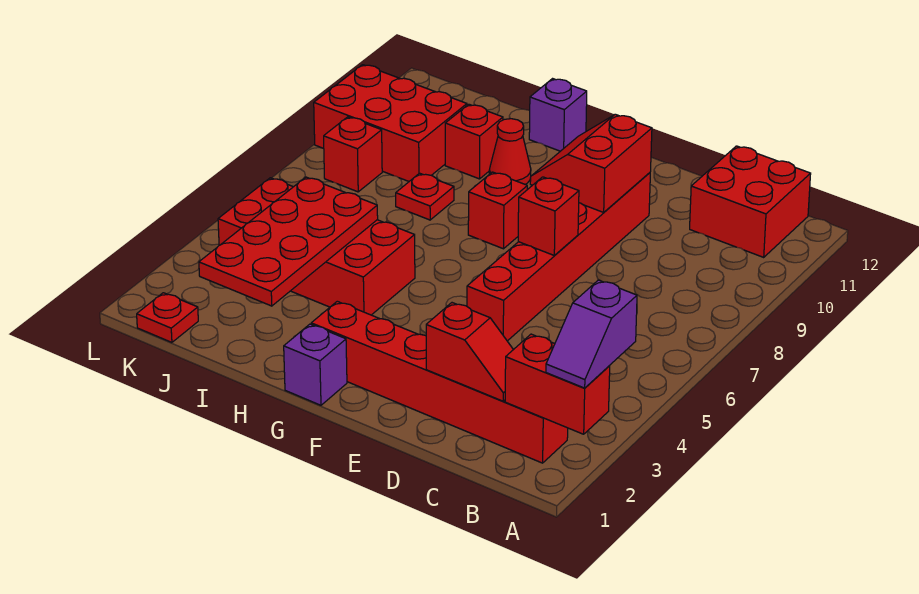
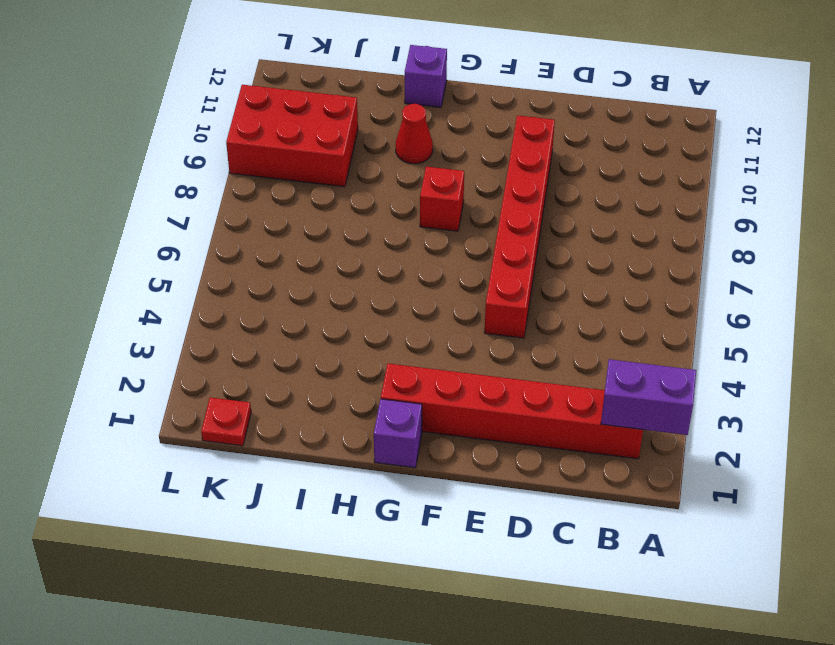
purple 1x2 brick [601,359,696,435] -> red 1x2 brick [505,334,610,434]
none -> red 2x2 brick [690,146,811,257]
none -> red 2x4 brick [218,178,415,315]
none -> red 1x1 plate [396,173,454,220]

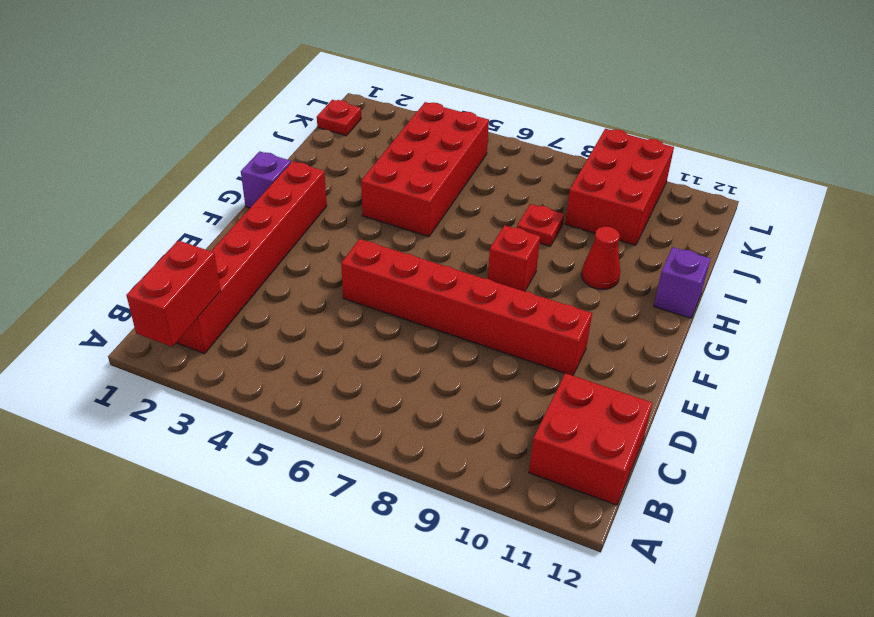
none -> red 1x1 brick [445,104,503,179]
none -> red 1x1 brick [324,117,382,192]
none -> red 1x2 slope [426,303,513,401]

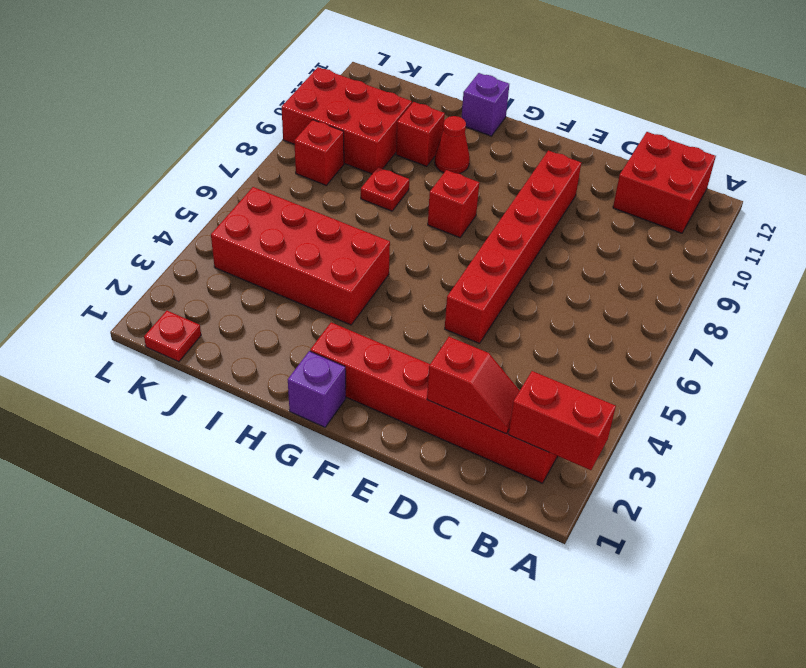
none -> red 1x1 brick [518,177,579,256]
none -> red 2x2 slope [530,114,652,212]
none -> red 2x4 plate [199,177,378,306]

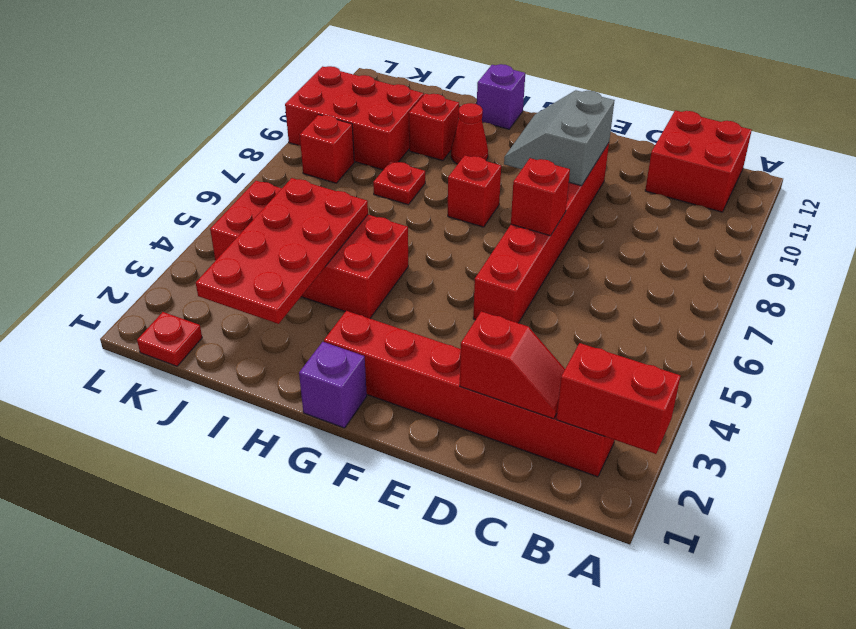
grey 2x2 slope [504,90,615,186] -> red 2x2 slope [530,114,652,212]
none -> purple 1x2 slope [546,280,637,388]

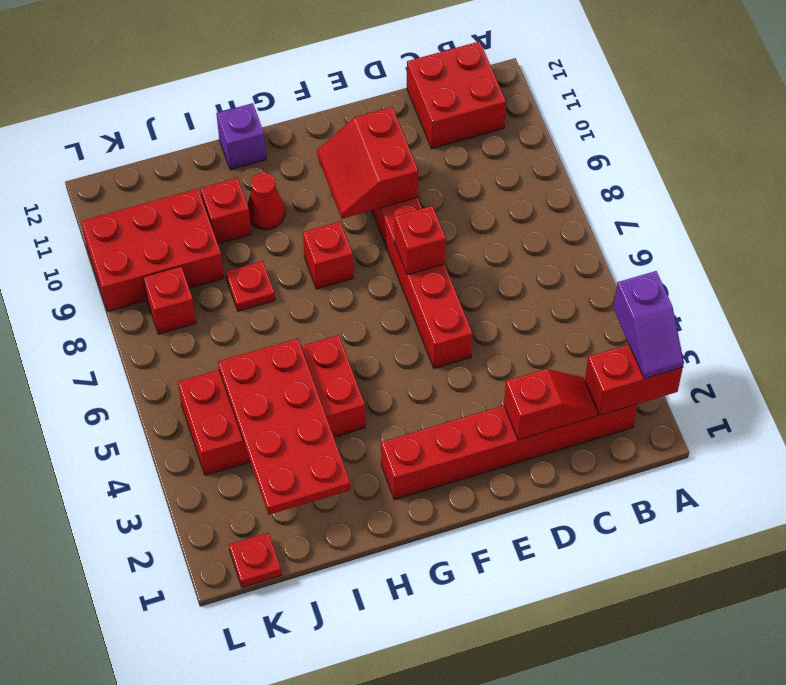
none -> purple 1x1 brick [284,324,347,405]

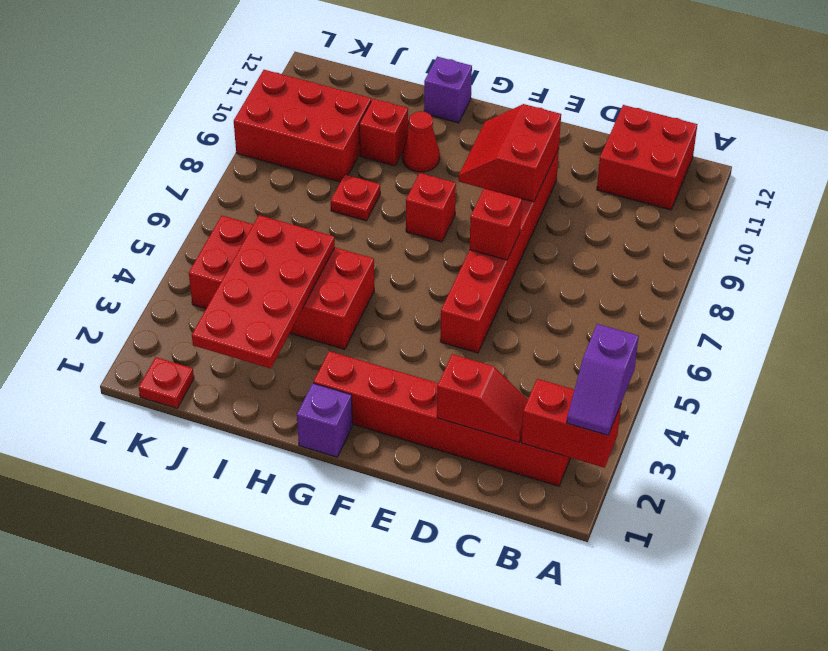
none -> red 1x1 brick [324,117,382,192]

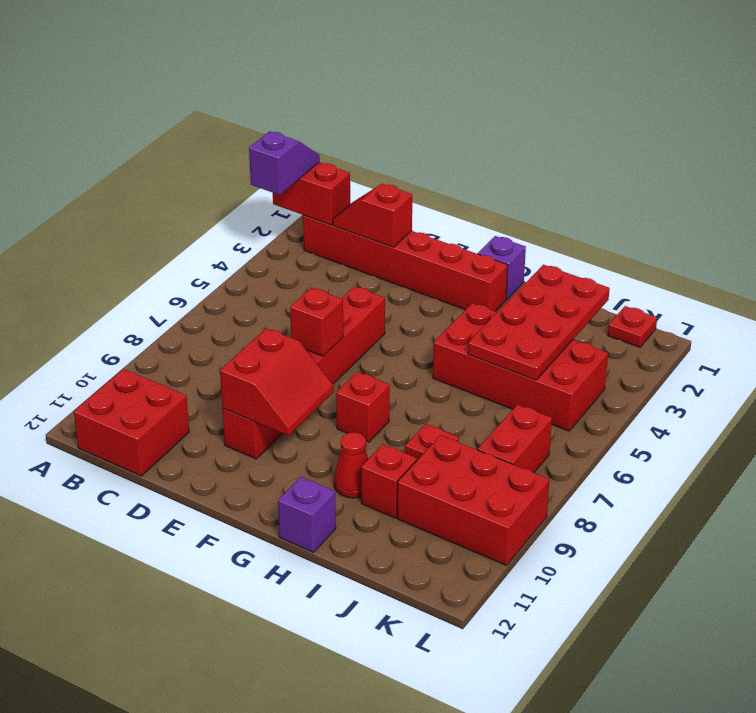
red 1x2 brick [478,404,552,473] -> red 1x1 brick [324,117,382,192]

